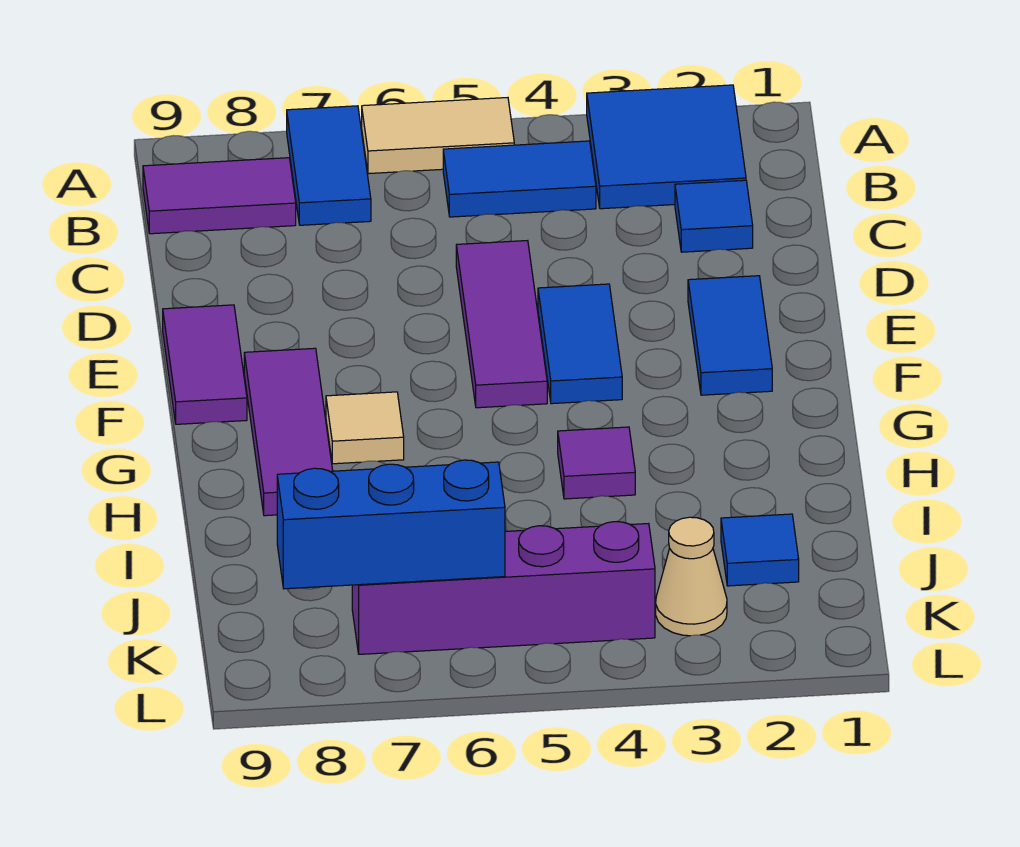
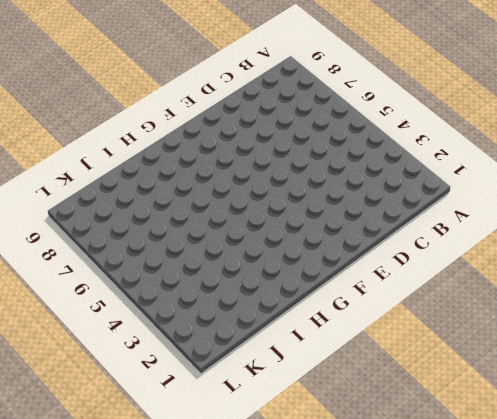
none -> blue 2x2 tile [587,85,746,209]
none -> tan 1x2 tile [362,98,514,174]
none -> blue 1x2 tile [287,106,371,225]

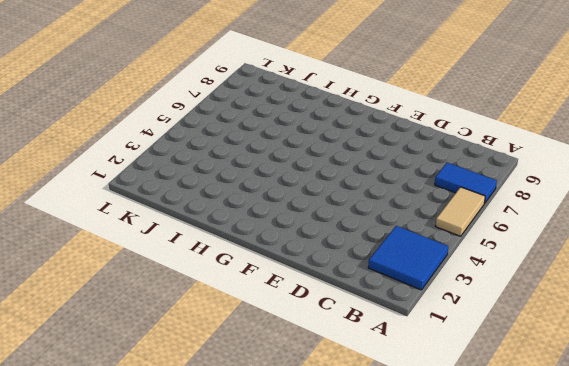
none -> blue 1x2 tile [443,141,596,217]
none -> purple 1x2 tile [143,158,296,234]
none -> blue 1x1 tile [675,180,753,252]

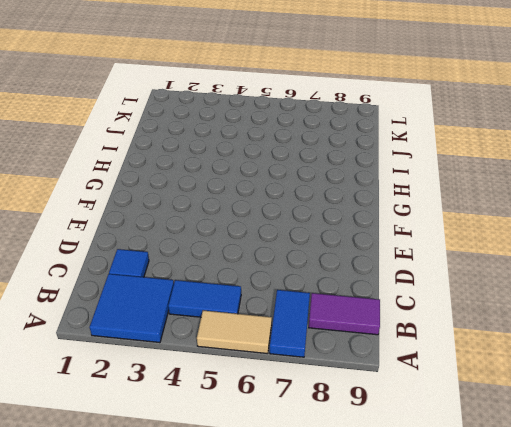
none -> purple 1x3 tile [456,241,547,408]
none -> blue 1x2 tile [688,276,772,395]
none -> blue 1x2 tile [538,284,622,404]

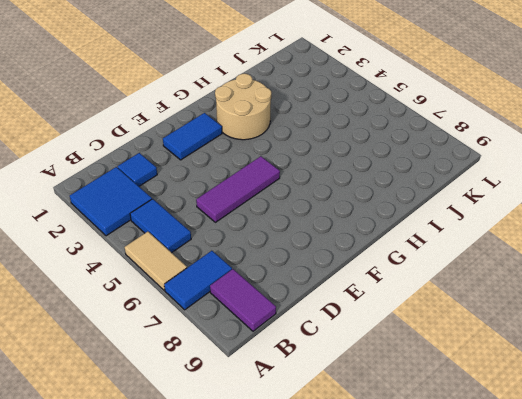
tan 2x2 round brick [215,74,271,140] -> none
none -> blue 1x2 tile [538,284,622,404]
none -> purple 1x2 tile [163,305,247,424]
none -> purple 1x3 tile [244,348,333,516]

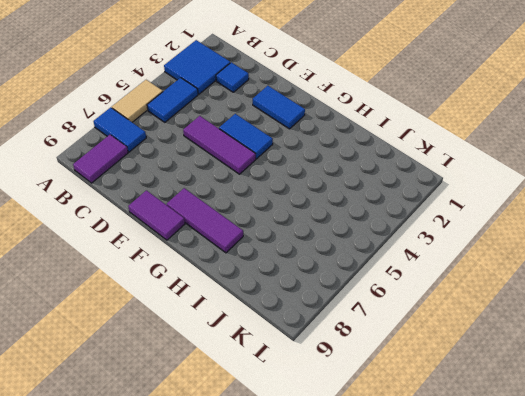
none -> tan 1x1 tile [326,392,404,464]
none -> purple 1x1 tile [558,427,635,499]
none -> blue 1x1 tile [721,514,799,586]

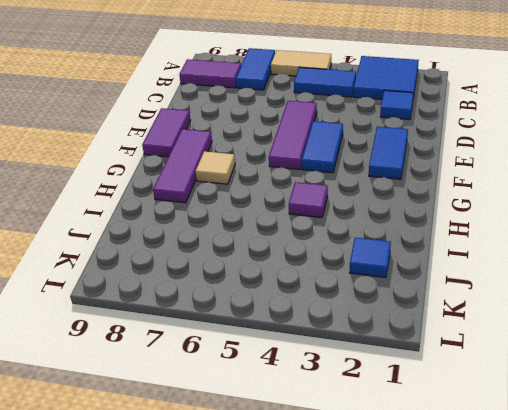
none -> tan 1x1 cone [656,517,727,636]
none -> purple 1x4 brick [352,522,655,654]
none -> blue 1x3 brick [277,460,505,589]

